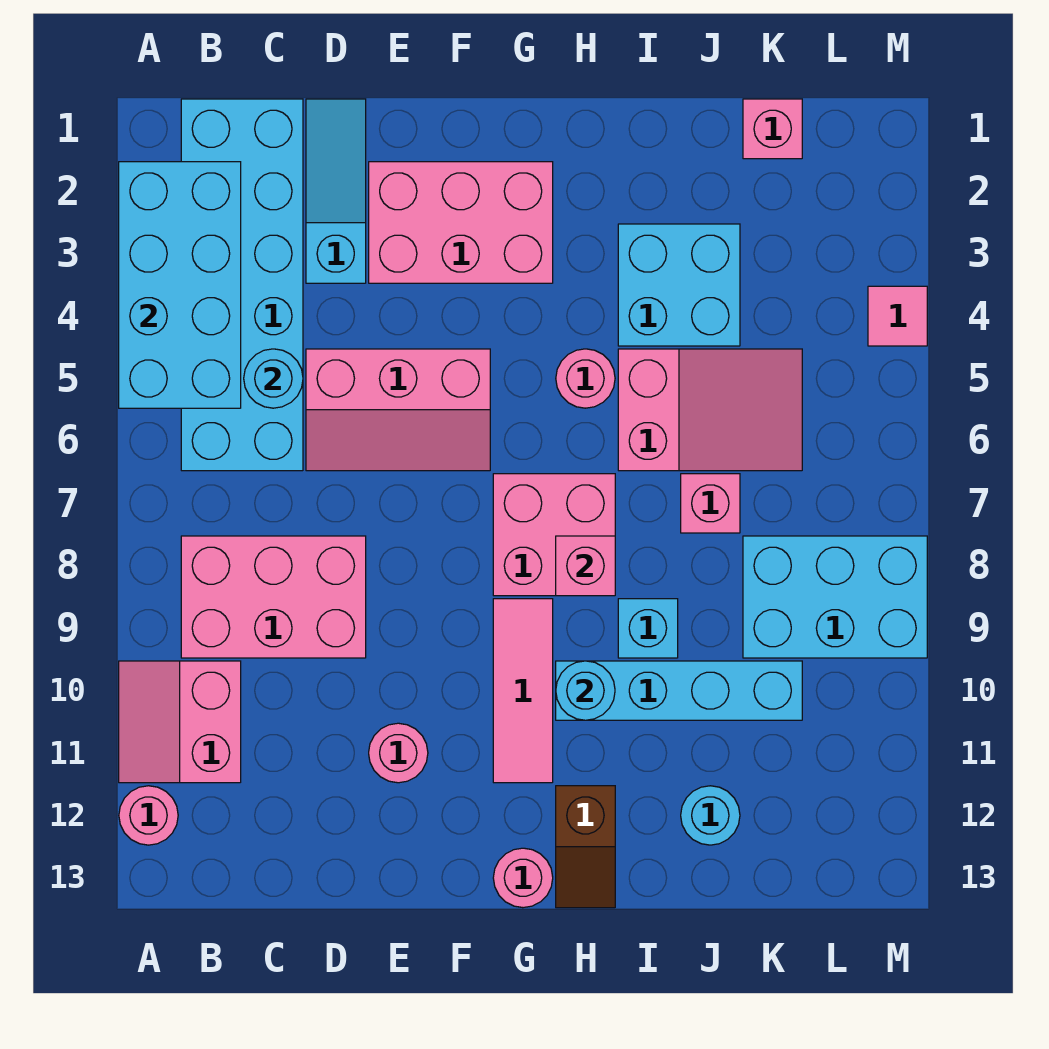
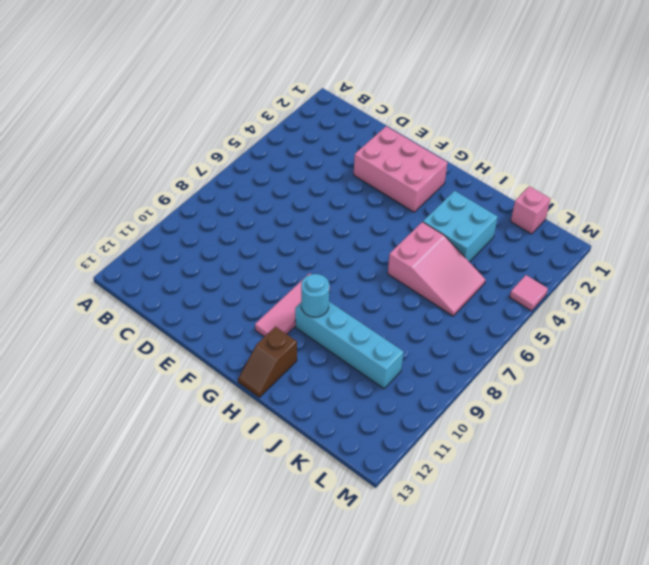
none -> pink 2x2 slope [119,661,241,783]
none -> pink 1x1 round brick [119,786,178,845]
none -> cyan 2x6 brick [181,99,303,471]

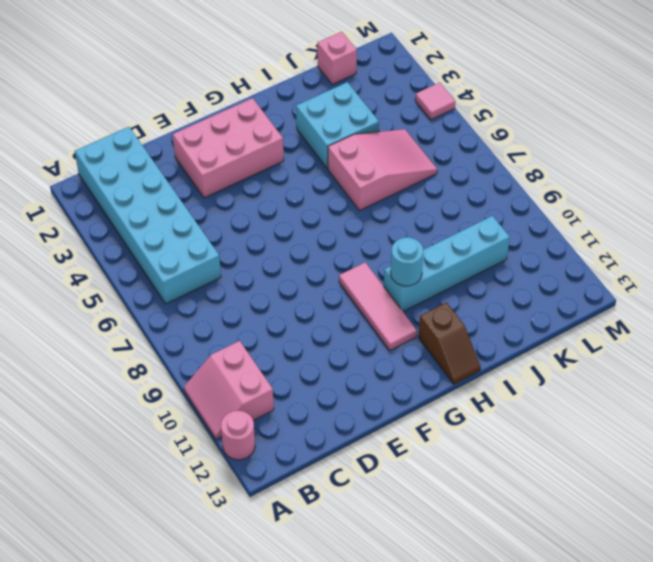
none -> pink 2x3 brick [181,536,366,658]
none -> cyan 1x3 slope [306,99,366,283]
none -> pink 2x3 slope [306,349,490,471]

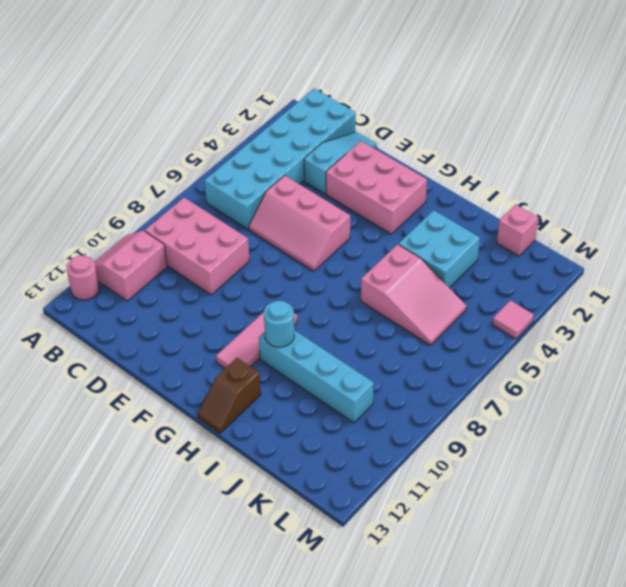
none -> pink 1x1 round brick [369,723,428,783]
none -> pink 2x2 brick [493,474,615,596]
none -> pink 1x1 round brick [493,848,553,908]

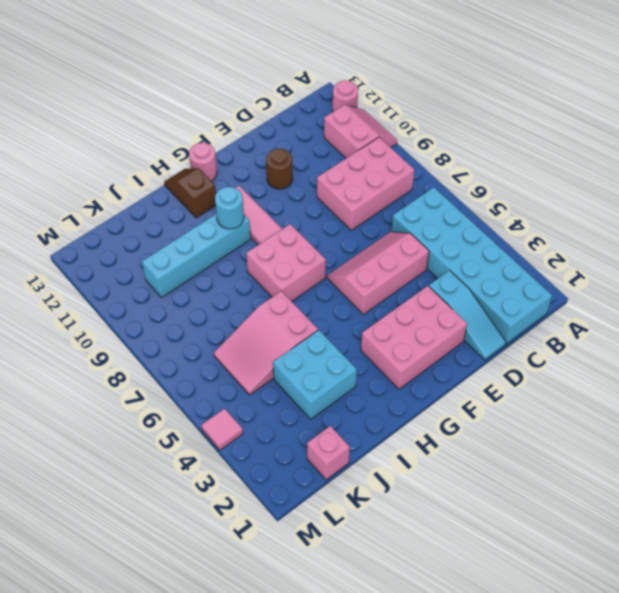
brown 1x1 round brick [266,149,293,189] -> pink 1x1 round brick [369,723,428,783]
none -> pink 1x1 round brick [556,349,615,408]
none -> cyan 1x1 brick [618,599,678,658]
none -> pink 1x1 brick [681,474,740,533]

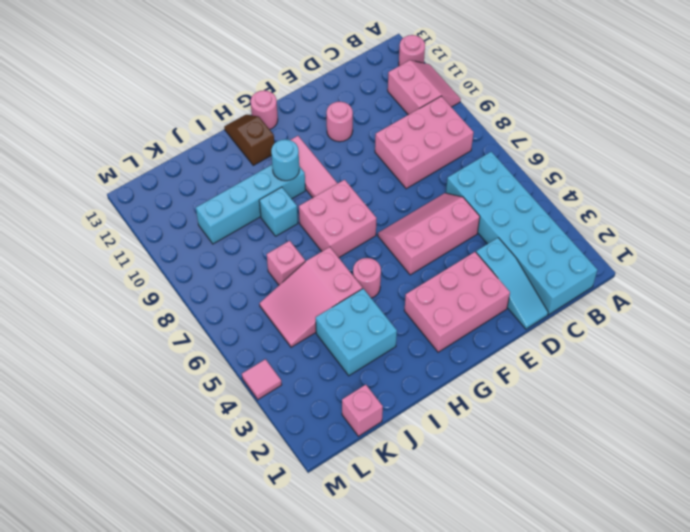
none -> cyan 1x1 round brick [681,786,740,845]
none -> cyan 2x3 brick [743,536,927,658]
none -> cyan 2x4 brick [119,162,241,408]

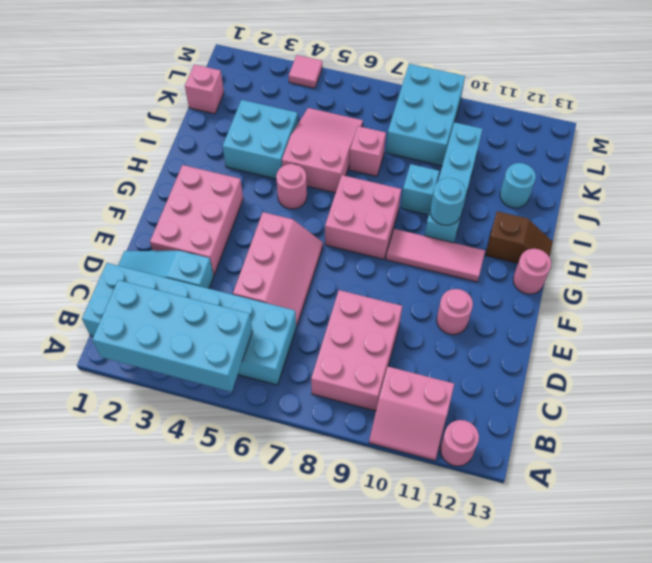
none -> cyan 1x1 round brick [244,349,303,408]
none -> pink 1x1 brick [556,536,615,596]

